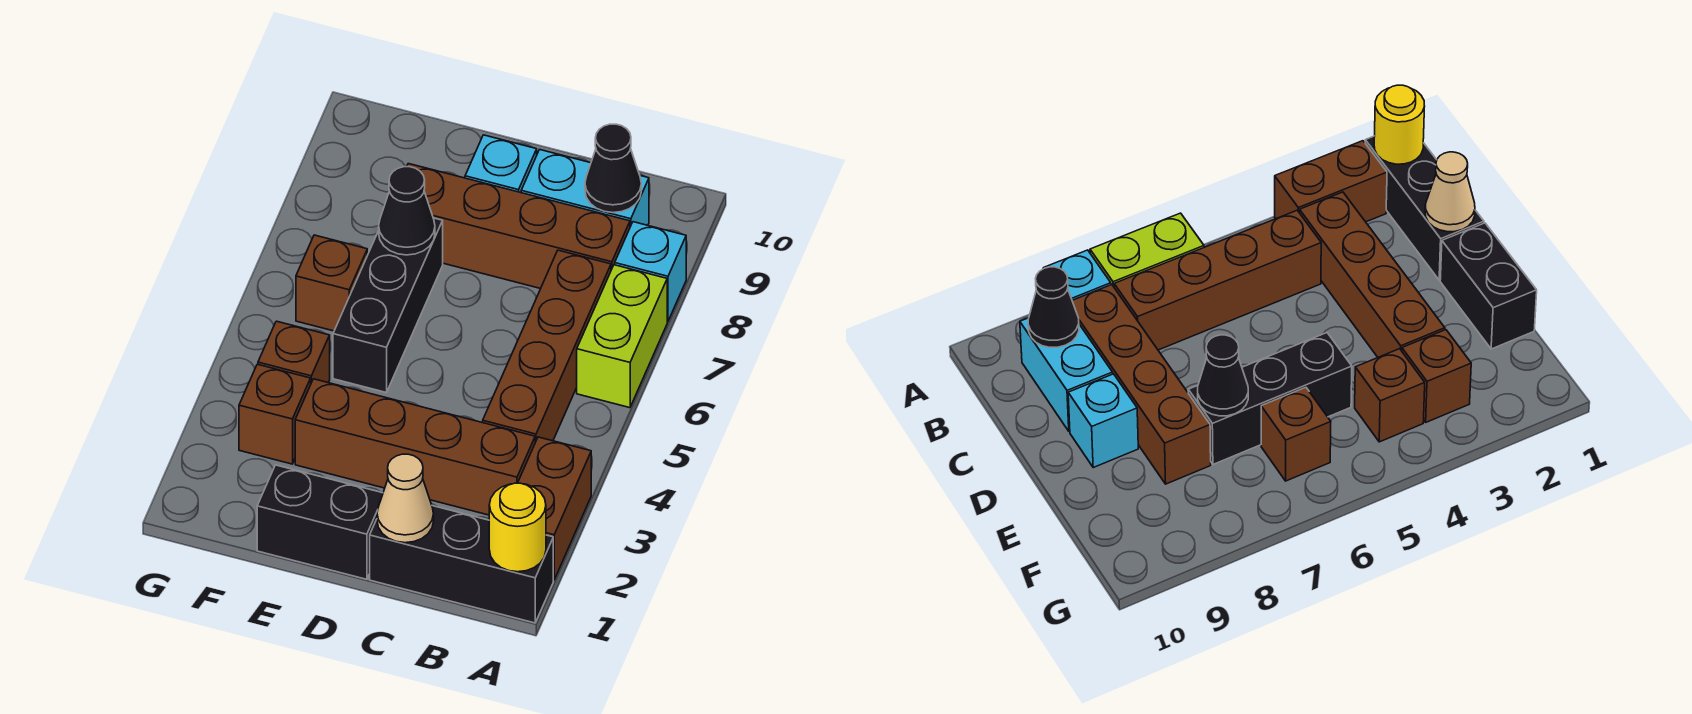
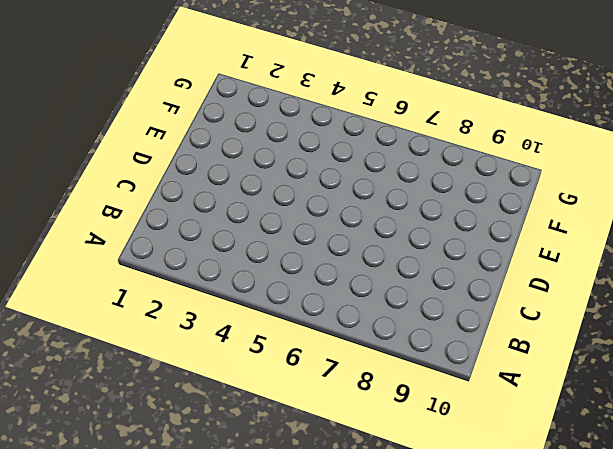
none -> black 1x3 brick [370,506,553,623]
none -> brown 1x2 brick [518,437,591,580]
none -> lime 1x2 brick [577,265,667,408]

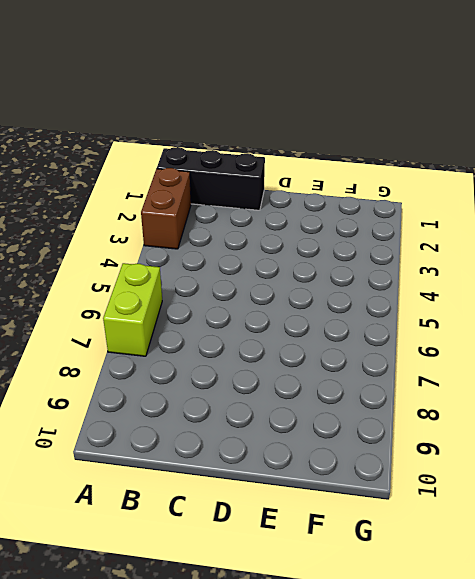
none -> cyan 1x1 brick [615,222,686,321]
none -> brown 1x4 brick [295,379,535,515]
none -> brown 1x4 brick [483,250,611,442]

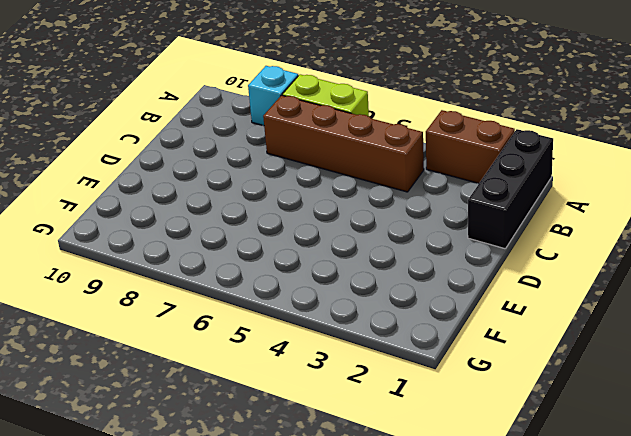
none -> brown 1x4 brick [295,379,535,515]
none -> brown 1x4 brick [407,164,630,289]
none -> cyan 1x2 brick [521,150,649,227]

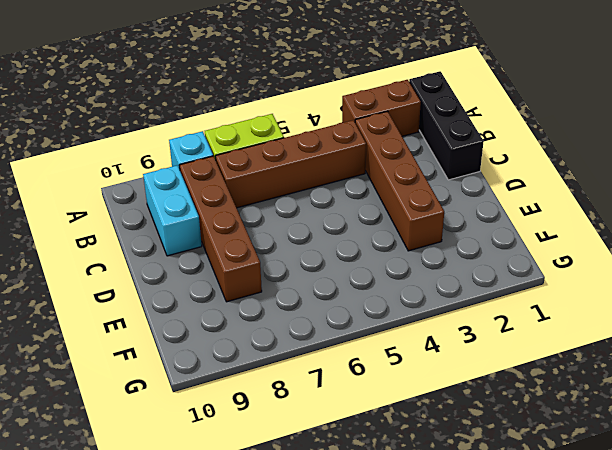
none -> black 1x2 brick [257,465,383,579]
none -> cyan 1x1 brick [465,135,537,193]
none -> black 1x3 brick [333,218,443,392]

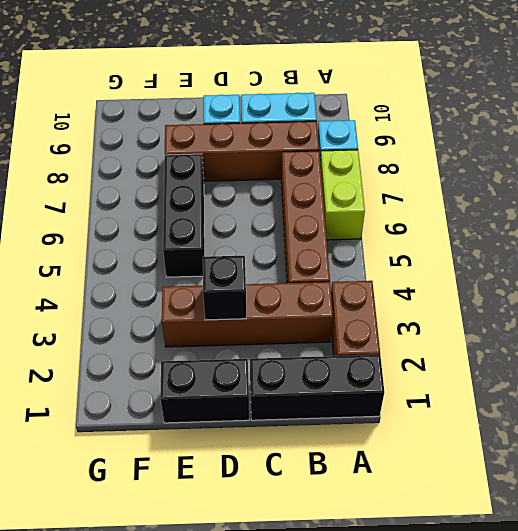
black 1x1 brick [203,256,246,320] -> none
none -> brown 1x1 brick [239,364,311,464]
none -> brown 1x1 brick [258,321,330,383]
none -> brown 1x1 brick [296,235,367,331]

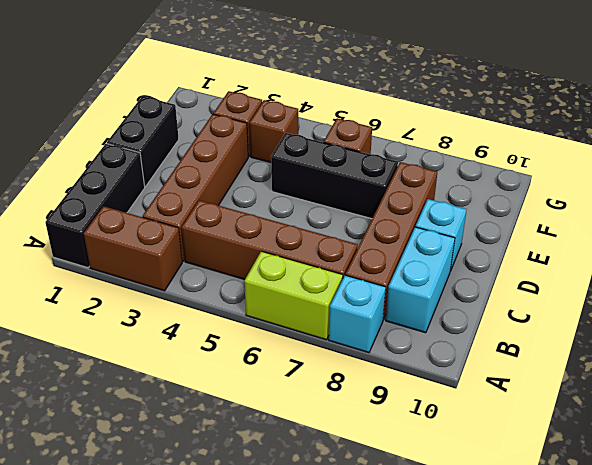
none -> yellow 1x1 round brick [489,483,546,572]
none -> black 1x1 cone [585,124,641,213]
none -> tan 1x1 cone [377,454,434,543]

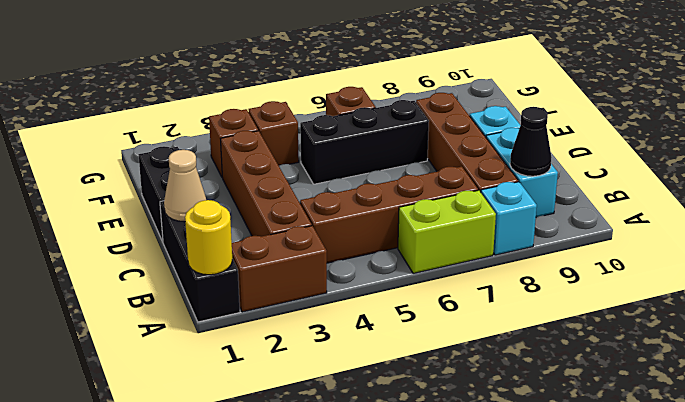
none -> black 1x1 cone [379,167,435,255]

